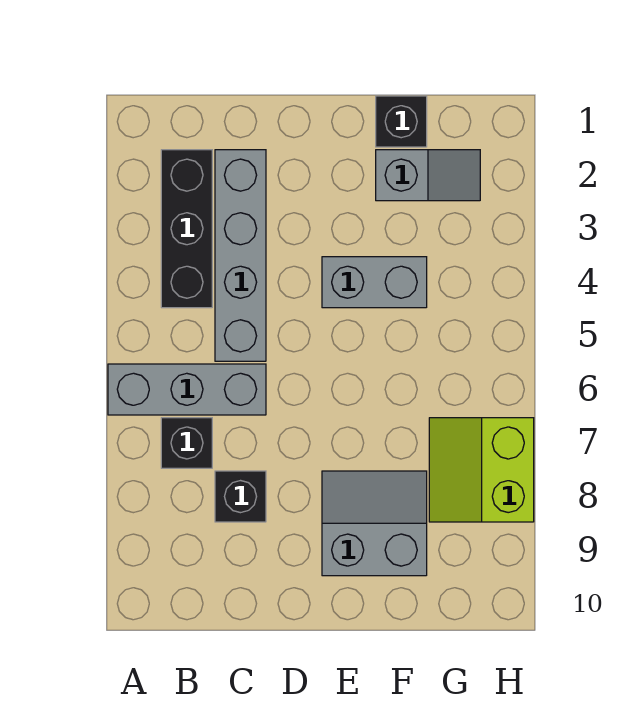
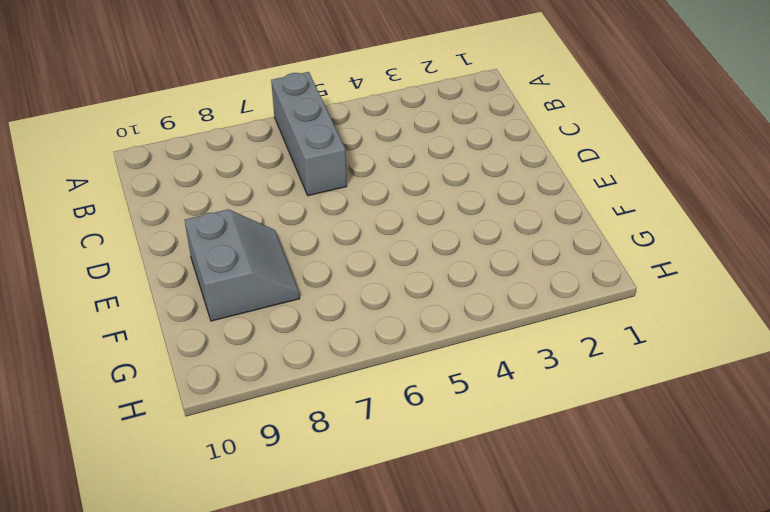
none -> black 1x3 brick [161,150,212,308]
none -> black 1x1 brick [161,418,212,468]

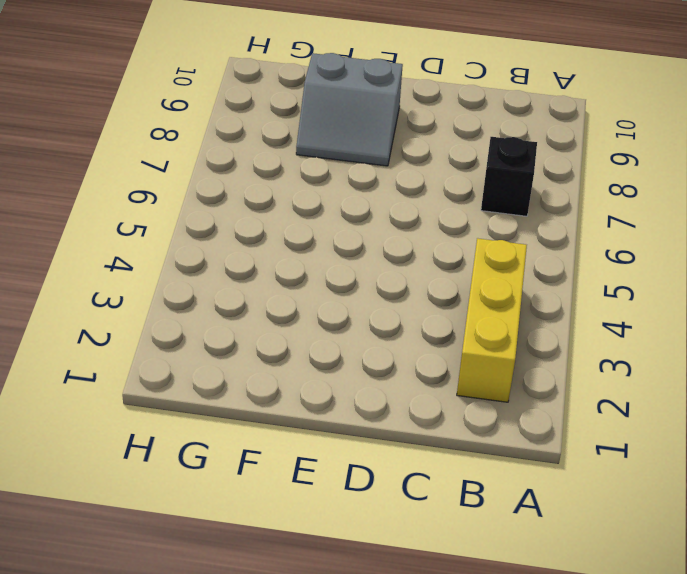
yellow 1x3 brick [457,238,527,402] -> black 1x3 brick [161,150,212,308]
none -> grey 1x3 brick [108,364,266,415]
none -> grey 1x4 brick [215,150,266,361]

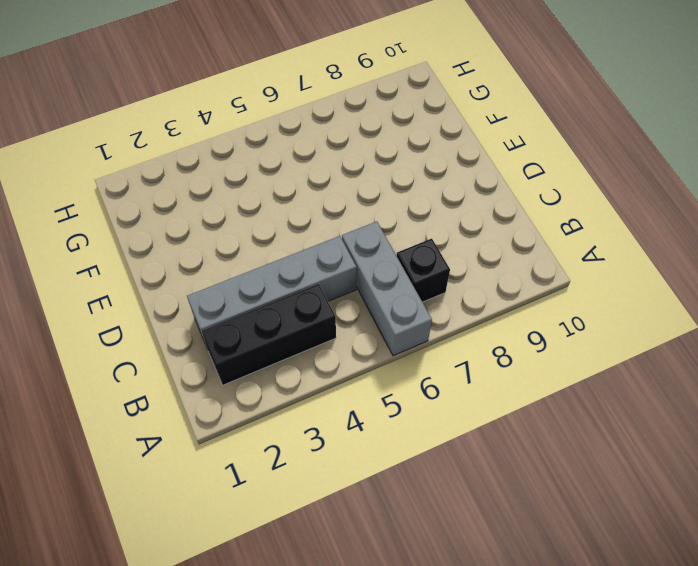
none -> black 1x1 brick [215,471,266,522]
none -> grey 1x2 brick [322,257,427,308]

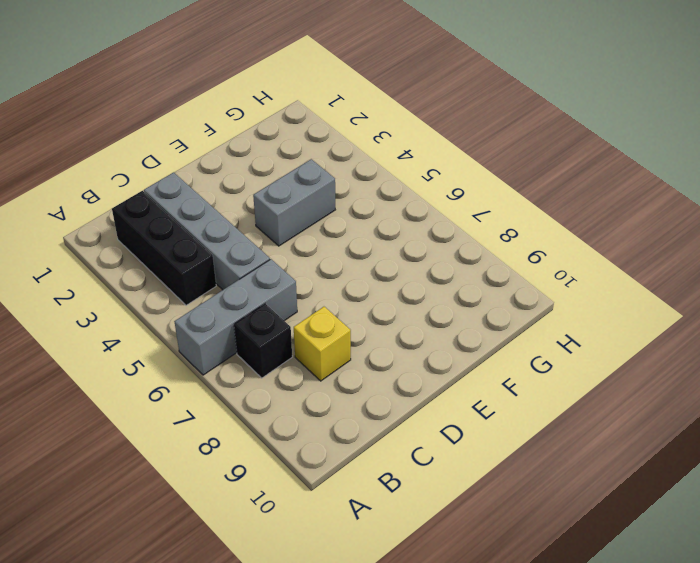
yellow 1x1 brick [294,307,351,381] -> black 1x1 brick [215,471,266,522]
none -> grey 2x2 slope [322,471,427,576]
none -> black 1x1 brick [376,96,427,147]

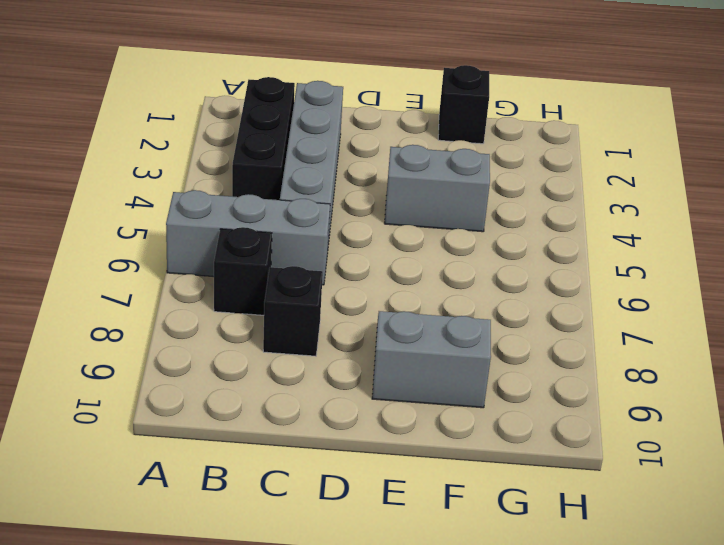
none -> grey 1x2 slope [376,150,480,201]
none -> lime 2x2 slope [429,418,534,522]

